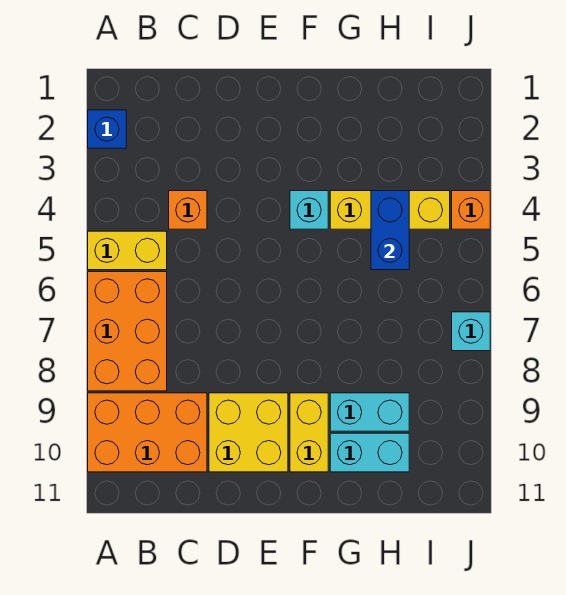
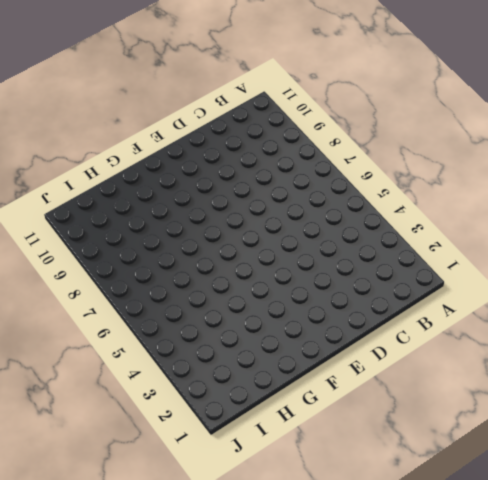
none -> blue 1x1 brick [88,110,126,148]
none -> yellow 1x2 brick [88,231,167,270]
none -> orange 2x3 brick [88,272,167,391]

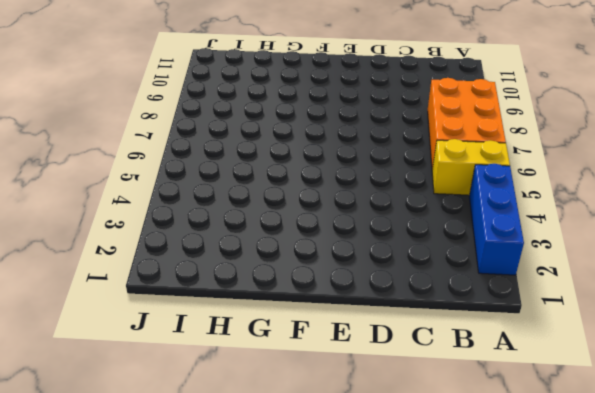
blue 1x3 brick [469,164,524,275] -> blue 1x1 brick [88,110,126,148]
none -> orange 2x3 brick [88,393,207,472]
none -> orange 1x1 brick [169,191,207,229]
none -> yellow 2x2 brick [209,393,288,472]

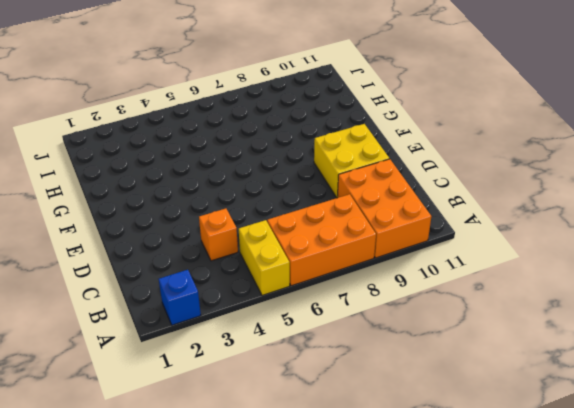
none -> cyan 1x1 brick [290,191,328,229]
none -> yellow 1x2 brick [290,393,328,472]
none -> yellow 1x3 brick [330,191,450,229]

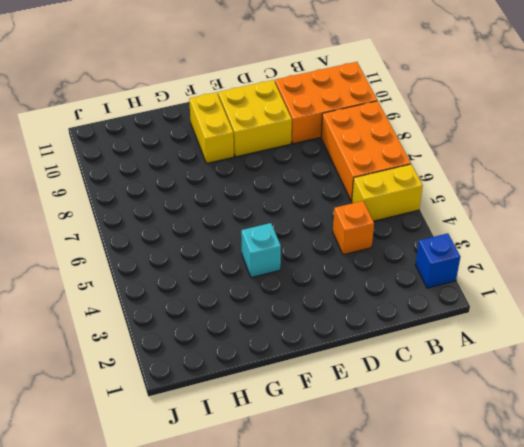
none -> yellow 1x3 brick [330,191,450,229]
none -> cyan 1x2 brick [330,393,409,431]
none -> cyan 1x2 brick [330,433,409,472]

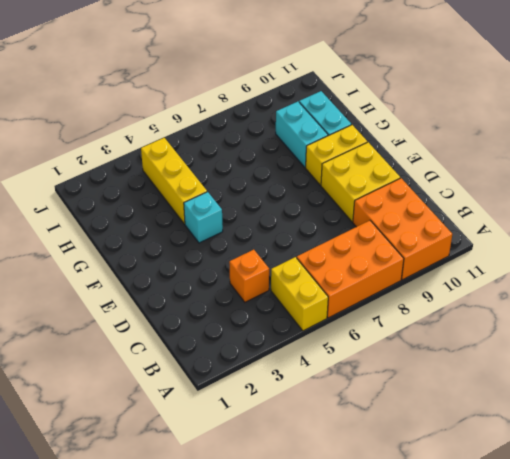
none -> blue 1x1 brick [88,110,126,148]
none -> orange 1x1 brick [452,191,490,229]
none -> cyan 1x1 brick [452,312,490,351]

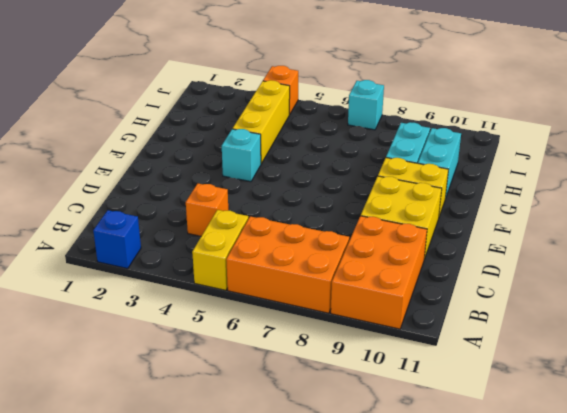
none -> blue 1x2 brick [371,191,409,270]

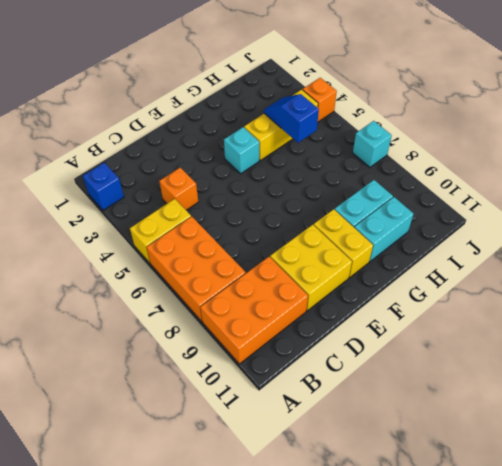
blue 1x2 slope [264,94,319,143] -> blue 1x2 brick [371,191,409,270]

